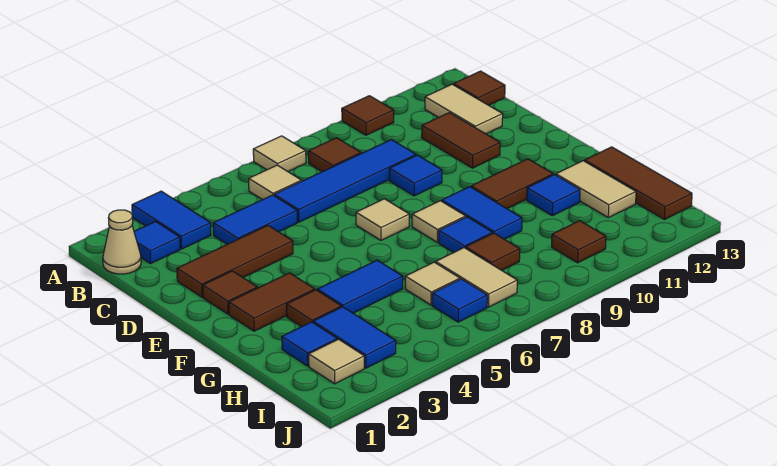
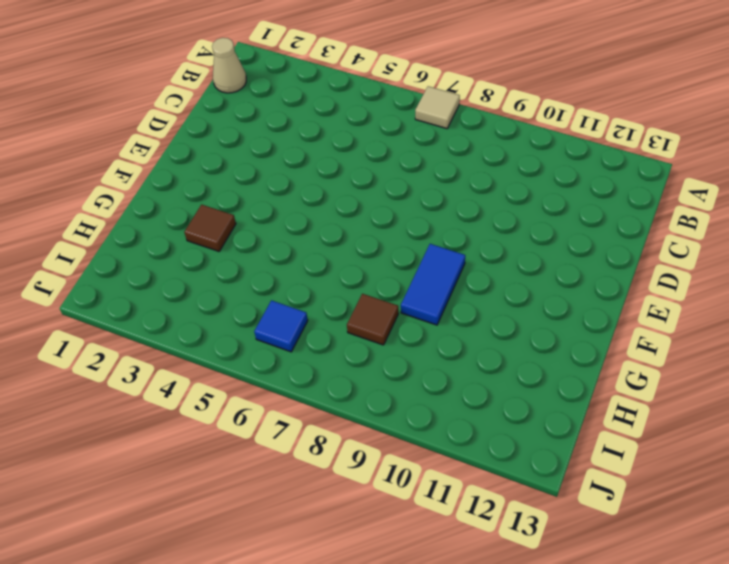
none -> blue 1x2 tile [132,191,211,249]
none -> brown 1x1 tile [342,96,394,135]
none -> blue 1x1 tile [134,222,180,264]
none -> tan 1x1 tile [249,165,302,200]

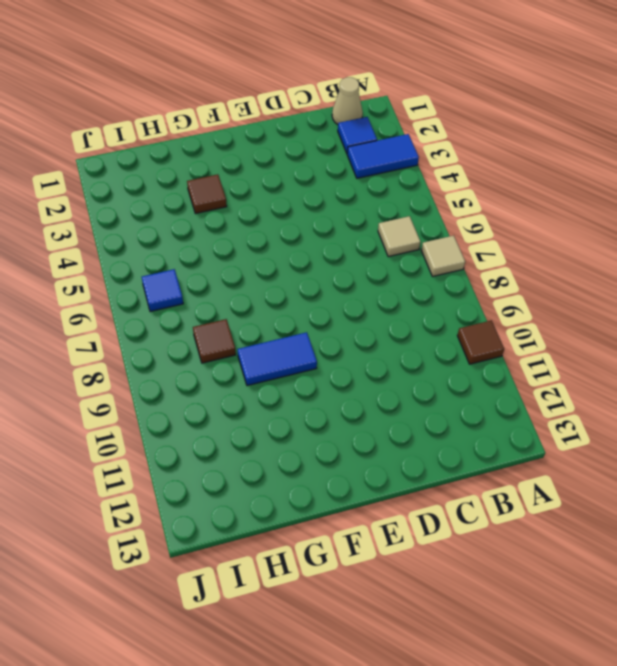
none -> brown 1x1 tile [308,138,361,172]
none -> tan 1x2 tile [425,84,503,134]
none -> brown 1x1 tile [454,71,505,105]
none -> blue 1x2 tile [213,195,297,244]

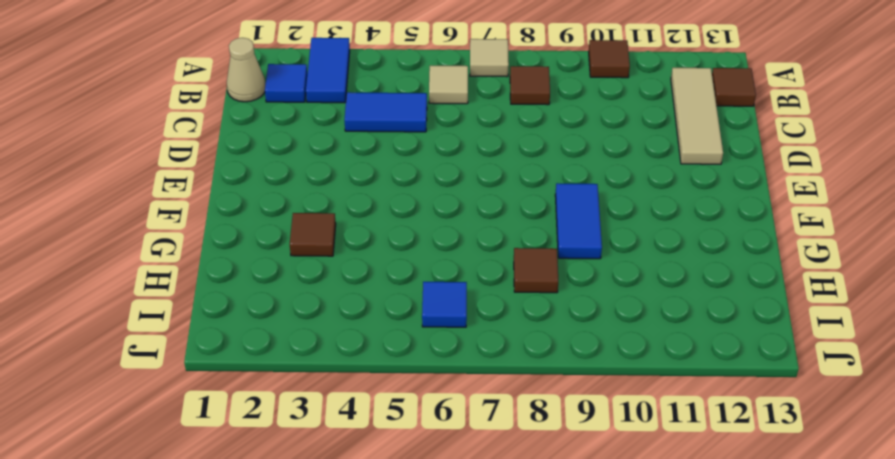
tan 1x3 tile [671,68,723,164] -> tan 1x2 tile [425,84,503,134]
none -> blue 1x4 tile [274,140,416,222]
none -> brown 1x2 tile [422,113,500,168]
none -> brown 1x3 tile [177,226,293,297]
none -> blue 1x1 tile [389,155,442,196]

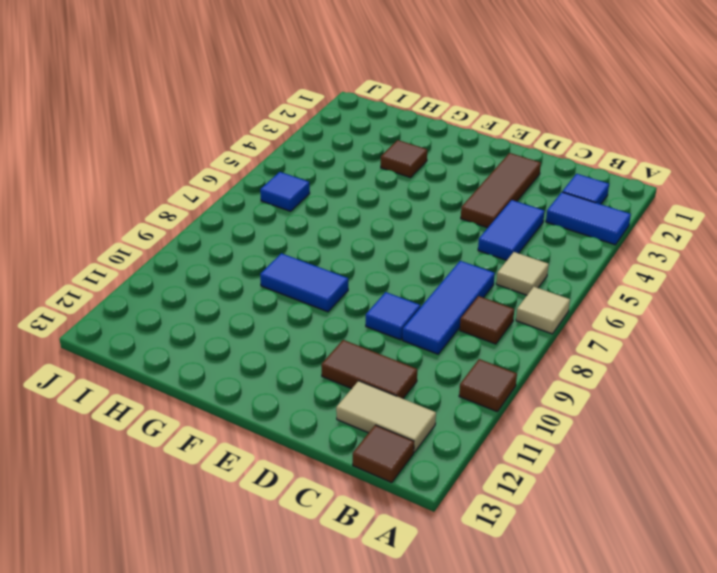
blue 1x3 tile [403,261,495,354] -> blue 1x4 tile [274,140,416,222]
none -> tan 1x1 cone [103,210,141,274]
none -> brown 1x1 tile [203,271,257,314]
none -> tan 1x1 tile [356,199,409,240]
none -> brown 1x2 tile [229,273,315,331]

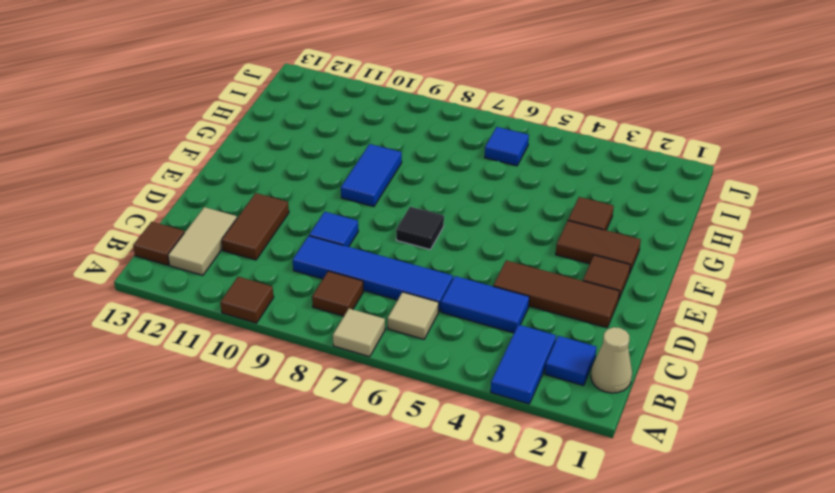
black 1x1 tile [396,207,444,250] -> tan 1x1 tile [356,199,409,240]
none -> tan 1x1 tile [412,201,466,242]
none -> brown 1x2 tile [471,159,553,209]
none -> blue 1x2 tile [317,260,403,313]
none -> blue 1x1 tile [439,217,493,253]

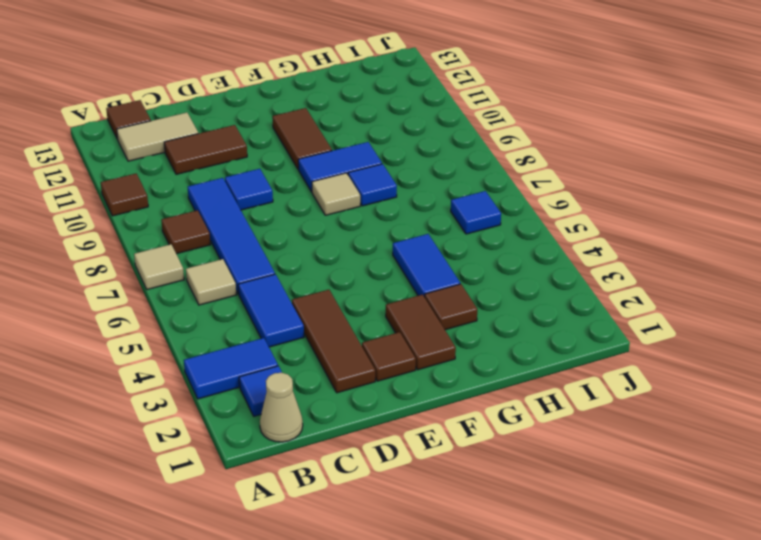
none -> tan 1x1 tile [356,199,409,240]
none -> blue 1x1 tile [527,175,580,216]
none -> tan 1x2 tile [556,161,636,218]
none -> brown 1x3 tile [585,147,692,220]

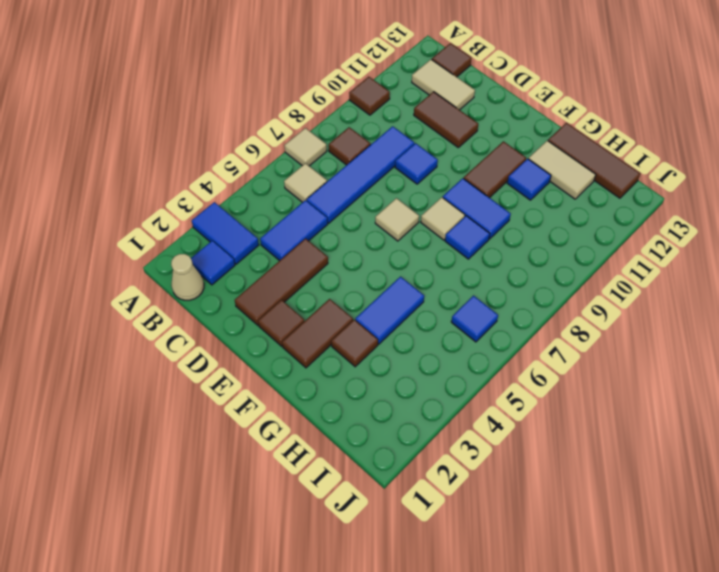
none -> blue 1x1 tile [282,322,337,366]
none -> blue 1x2 tile [313,307,396,368]
none -> tan 1x1 tile [405,262,460,305]
none -> tan 1x2 tile [436,248,517,307]

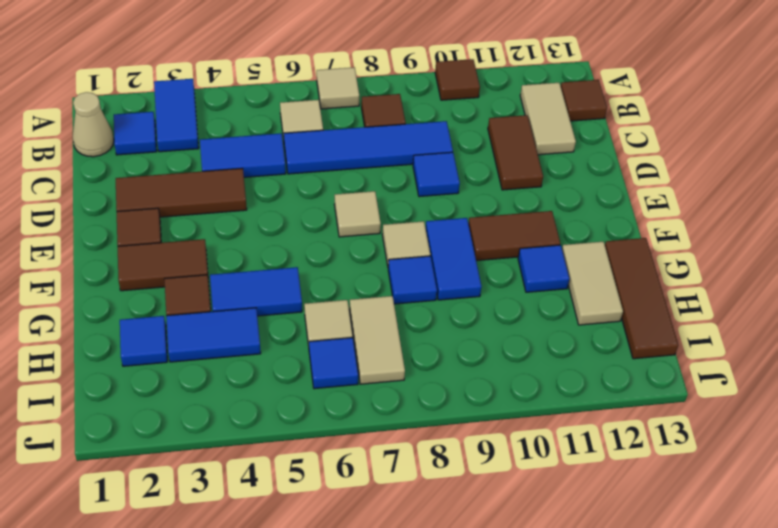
blue 1x2 tile [166,308,261,362] -> blue 1x2 tile turned to [313,307,396,368]
none -> brown 1x1 tile [466,233,520,270]
none -> tan 1x1 tile [309,339,365,384]
none -> brown 1x1 tile [552,221,606,263]

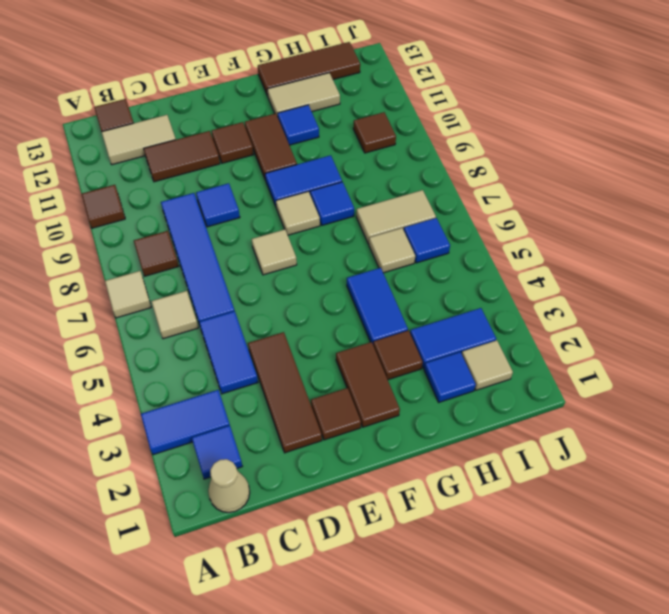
brown 1x1 tile [212,122,254,163] -> brown 1x1 tile moved to [466,233,520,270]

